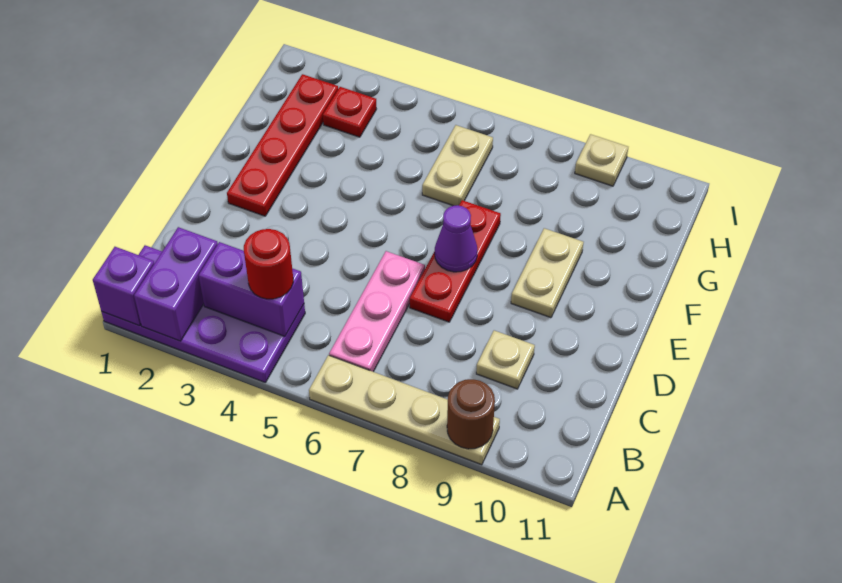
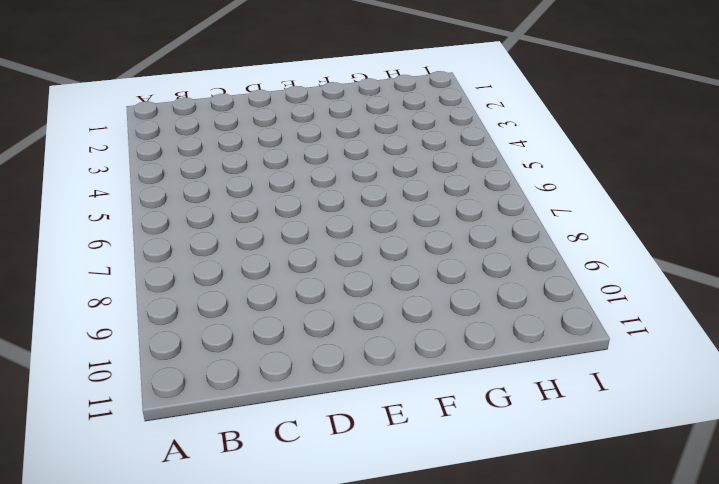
none -> purple 2x4 plate [102,245,305,383]
none -> tan 1x4 plate [309,355,500,465]
none -> pink 1x3 plate [329,251,425,372]

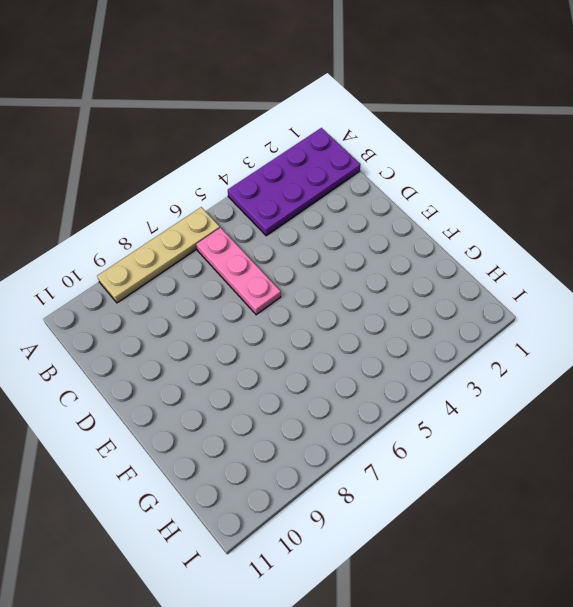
none -> tan 1x1 plate [476,330,535,389]
none -> red 1x3 plate [410,200,501,322]
none -> red 1x4 plate [227,74,338,216]

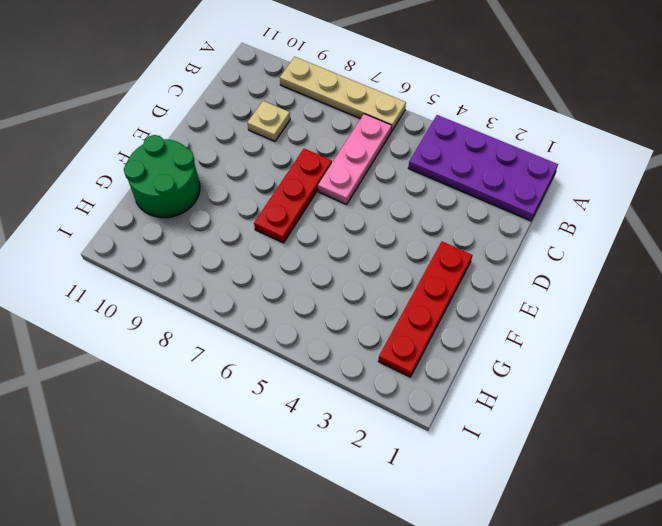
green 2x2 round brick [124,135,200,218] -> none
none -> tan 1x2 plate [511,228,584,318]
none -> tan 1x2 plate [422,125,493,206]
none -> red 1x1 plate [323,87,376,137]

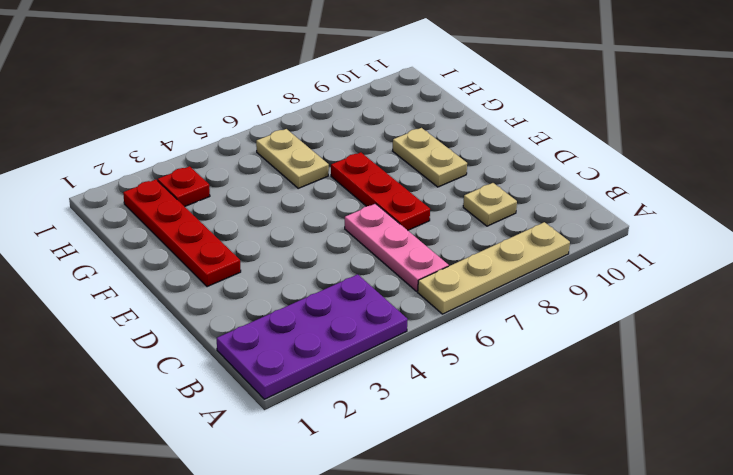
none -> tan 1x1 plate [575,134,628,186]
none -> purple 1x1 brick [93,247,154,326]
none -> purple 1x2 brick [134,227,218,341]

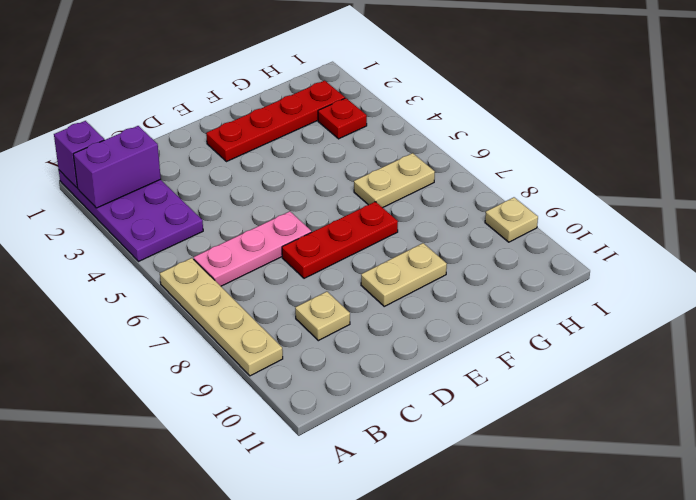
none -> brown 1x1 round brick [447,379,495,449]
none -> purple 1x2 brick [199,242,304,336]
none -> purple 1x1 cone [435,205,478,272]

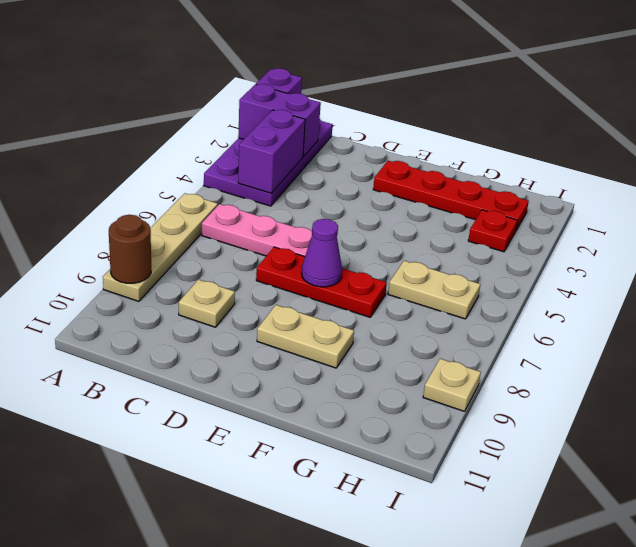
none -> red 1x1 round brick [244,229,293,299]

